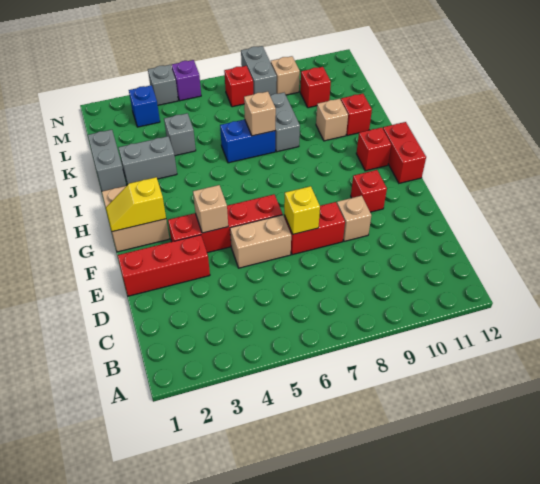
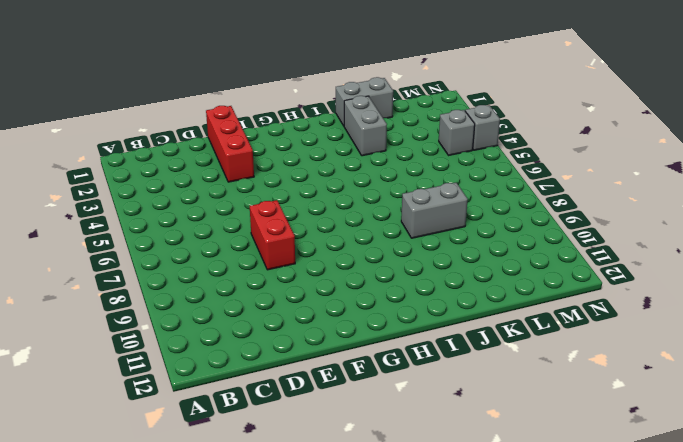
grey 1x1 brick [439,110,475,156] -> grey 1x1 brick moved to [164,113,196,156]
none -> tan 1x2 brick [230,215,291,268]
none -> tan 1x1 brick [337,196,371,241]
none -> red 1x4 brick [168,194,283,253]

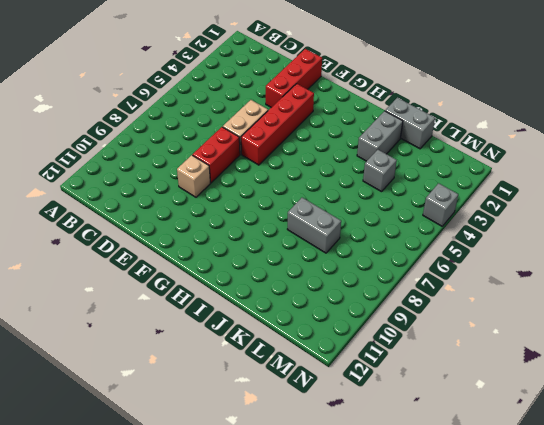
none -> red 1x1 brick [351,170,387,212]
none -> tan 2x2 brick [102,186,169,252]
none -> red 1x2 brick [383,122,426,183]

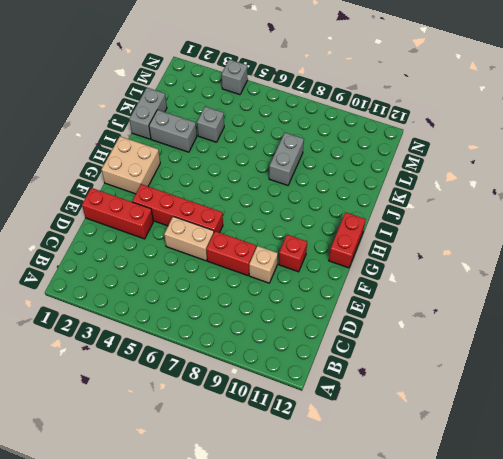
none -> red 1x1 brick [356,127,391,171]
none -> blue 1x2 brick [220,119,275,163]
none -> tan 1x1 brick [316,99,348,141]

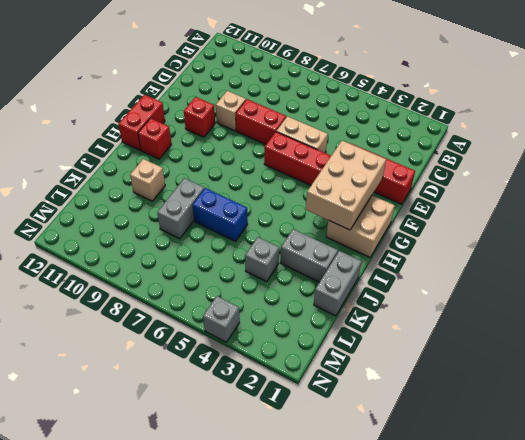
tan 2x3 brick [306,141,386,230] -> yellow 1x2 slope [106,177,166,232]
none -> red 1x1 brick [341,94,372,136]
none -> red 1x1 brick [300,67,331,108]
none -> blue 1x1 brick [129,85,160,127]

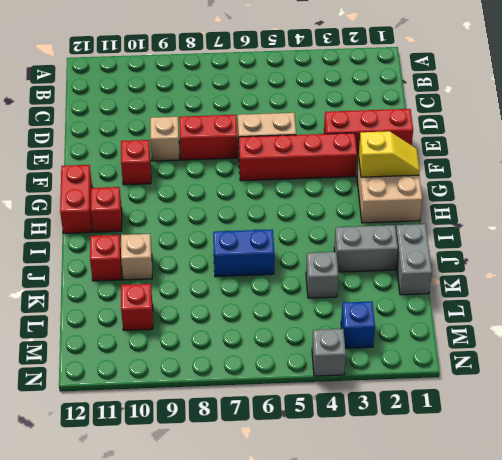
none -> grey 1x2 brick [270,93,300,152]
none -> red 1x1 brick [224,66,253,107]
none -> grey 1x2 brick [241,46,277,95]

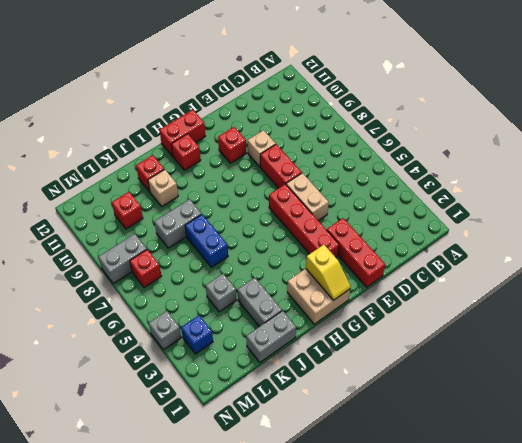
none -> tan 1x1 brick [271,56,300,95]
none -> purple 1x1 brick [172,60,201,101]
none -> yellow 1x1 brick [284,186,320,234]

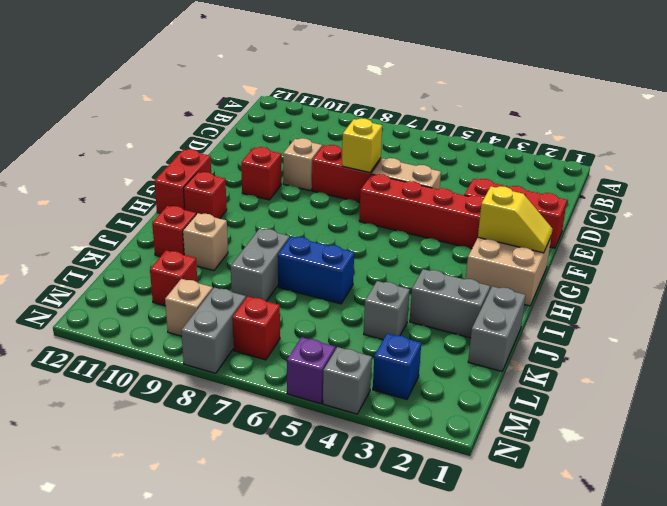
none -> tan 1x1 brick [193,185,228,233]
none -> tan 1x1 brick [244,92,276,136]

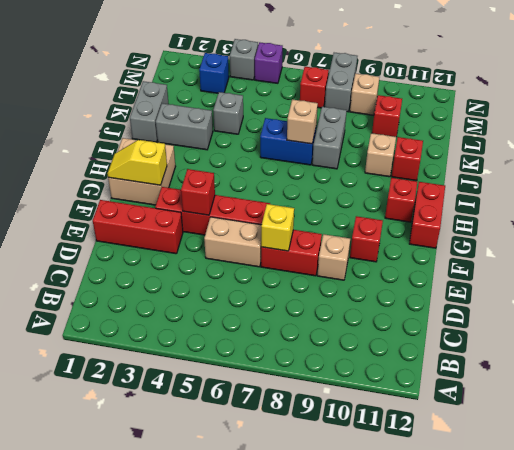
red 1x1 brick [181,169,215,215] -> tan 1x1 brick [193,185,228,233]

